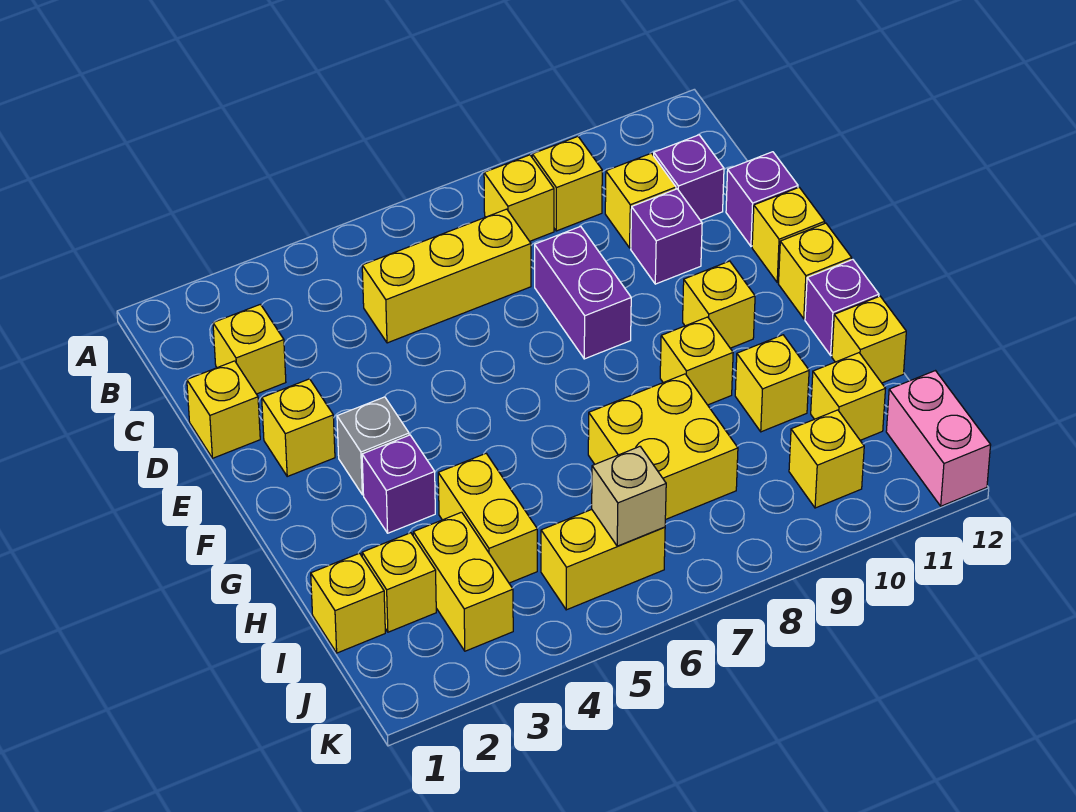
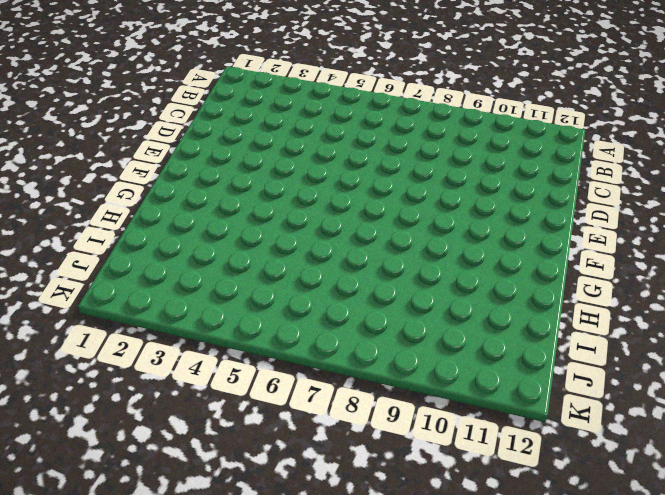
none -> yellow 1x1 brick [484,155,554,241]
none -> yellow 1x1 brick [532,137,602,231]
none -> yellow 1x1 brick [213,304,286,394]
none -> yellow 1x3 brick [362,209,531,343]

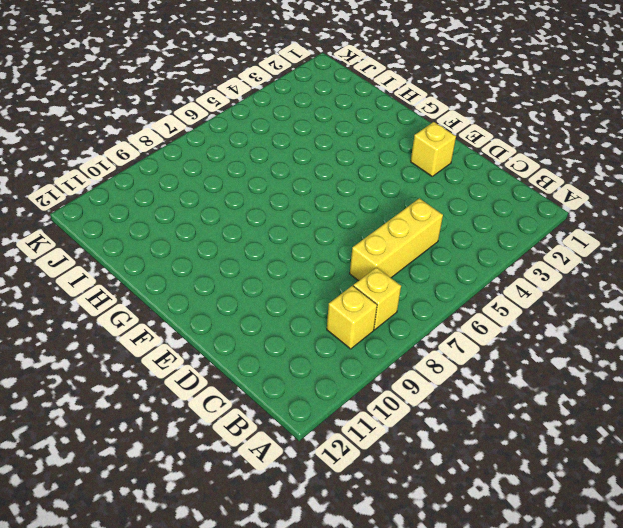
none -> yellow 1x1 brick [213,304,286,394]
none -> yellow 1x1 brick [605,153,676,248]
none -> purple 1x1 brick [654,135,724,220]
none -> yellow 1x1 brick [187,361,260,458]

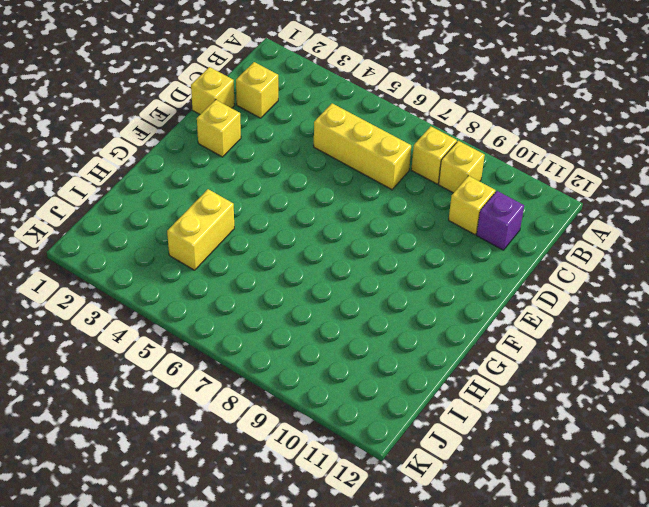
none -> purple 1x2 brick [535,226,631,359]
none -> purple 1x1 brick [631,189,702,284]
none -> purple 1x1 brick [726,152,798,246]
none -> yellow 1x1 brick [752,187,825,282]

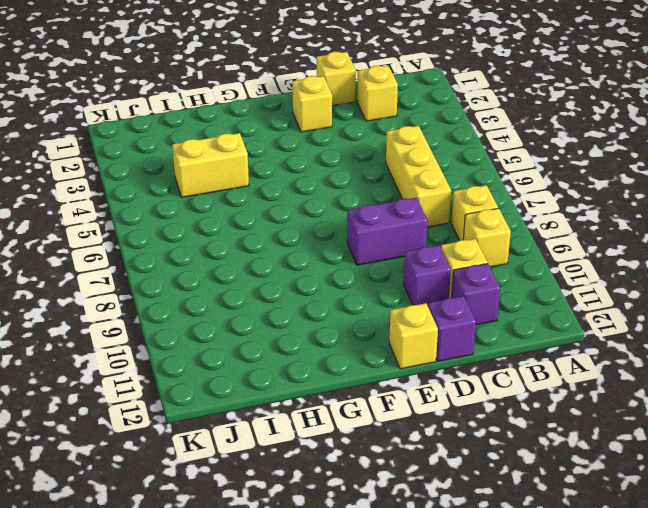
none -> grey 1x1 brick [337,397,409,495]
none -> yellow 1x1 brick [683,261,755,348]
none -> yellow 1x1 brick [779,223,852,319]
none -> purple 1x1 brick [362,435,435,533]

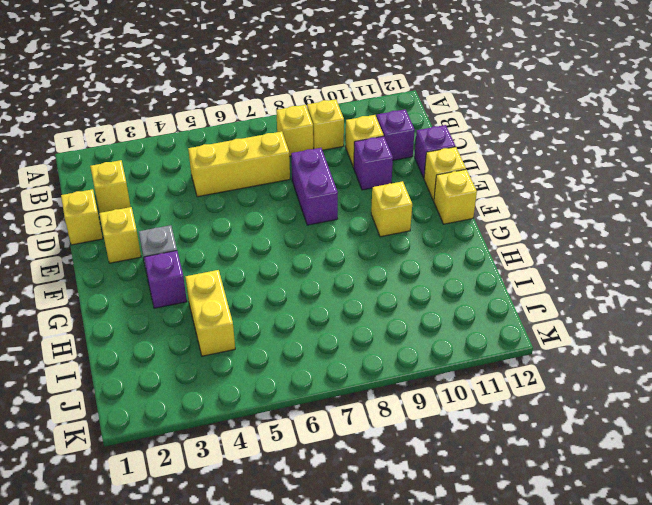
none -> yellow 1x1 brick [660,317,733,405]
none -> purple 1x1 brick [805,260,879,355]
none -> yellow 2x2 brick [588,374,738,520]
none -> yellow 1x1 brick [735,335,809,432]

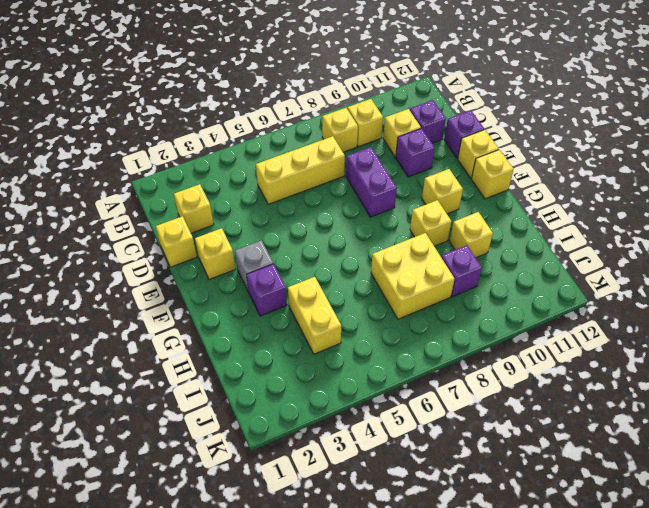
purple 1x1 brick [441,245,482,297] -> purple 1x1 brick moved to [805,260,879,355]
none -> yellow 1x1 brick [832,296,906,383]
none -> yellow 1x1 brick [311,553,385,653]
none -> yellow 1x1 brick [362,533,436,632]
none -> yellow 1x2 brick [413,512,513,651]

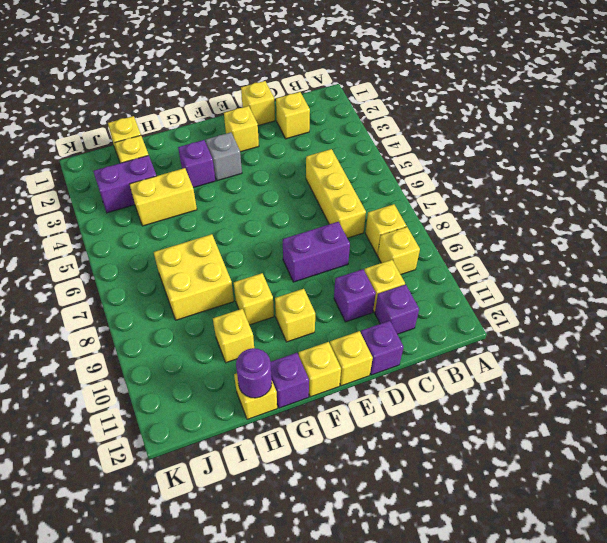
purple 1x1 round brick [236,348,272,398] -> none
purple 1x2 brick [93,155,156,213] -> yellow 1x2 brick [413,512,513,651]
none -> yellow 1x1 brick [811,353,885,440]
none -> yellow 1x2 brick [541,510,665,610]
none -> yellow 1x1 brick [789,410,864,508]
none -> pink 1x2 brick [886,371,991,506]

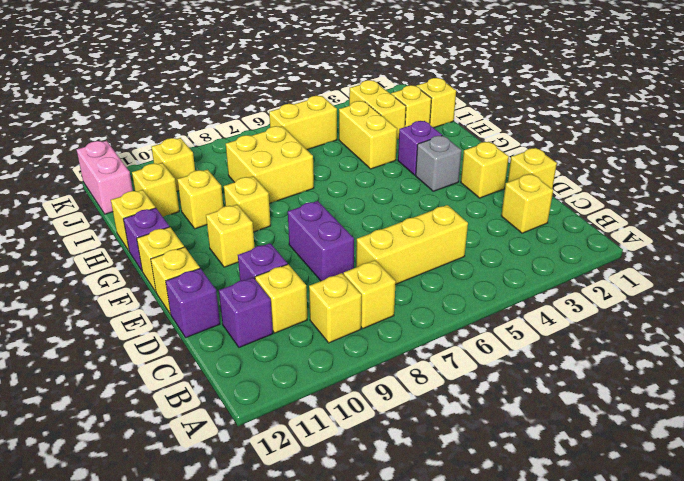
none -> tan 1x1 brick [592,447,666,546]

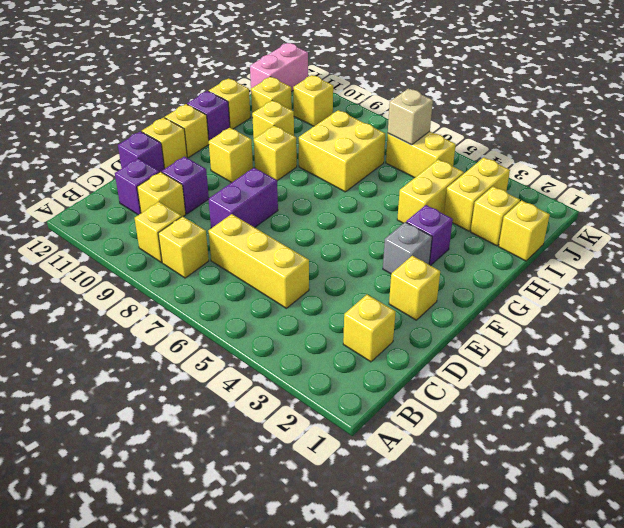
none -> yellow 1x1 brick [187,361,260,458]

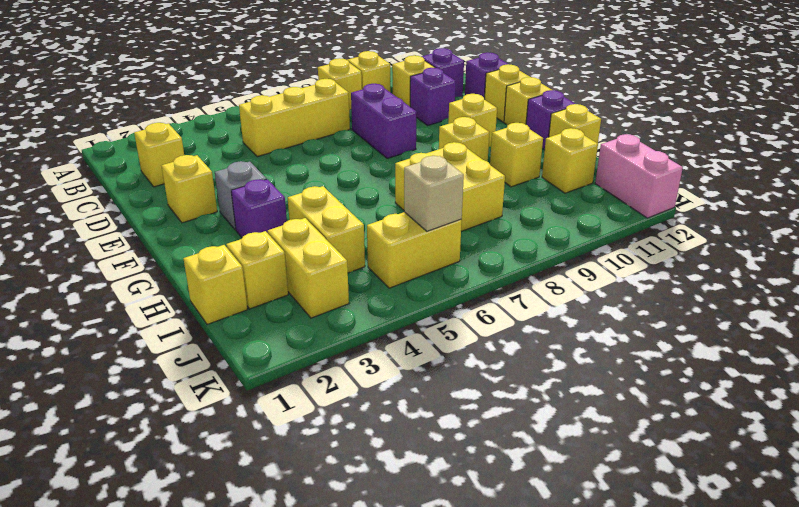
none -> yellow 1x1 brick [187,361,260,458]
none -> yellow 1x1 brick [789,410,864,508]

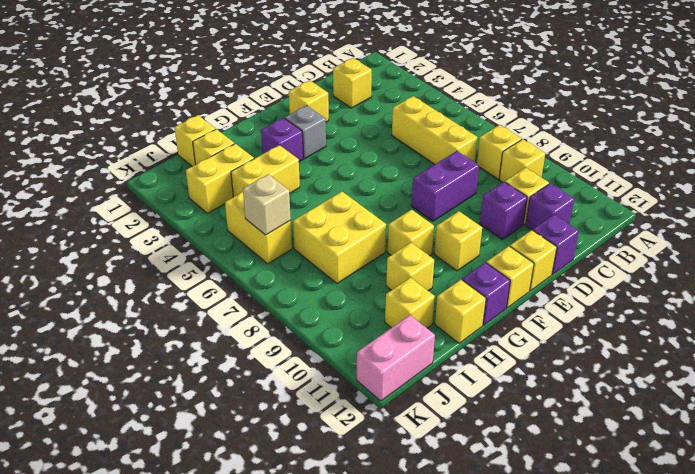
none -> yellow 1x1 brick [187,361,260,458]
none -> yellow 1x1 brick [789,410,864,508]

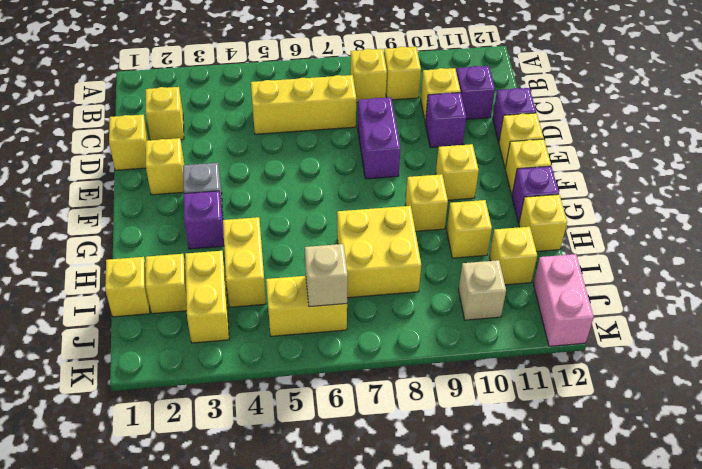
tan 1x1 brick [459,260,506,320] -> yellow 1x1 brick [789,410,864,508]

